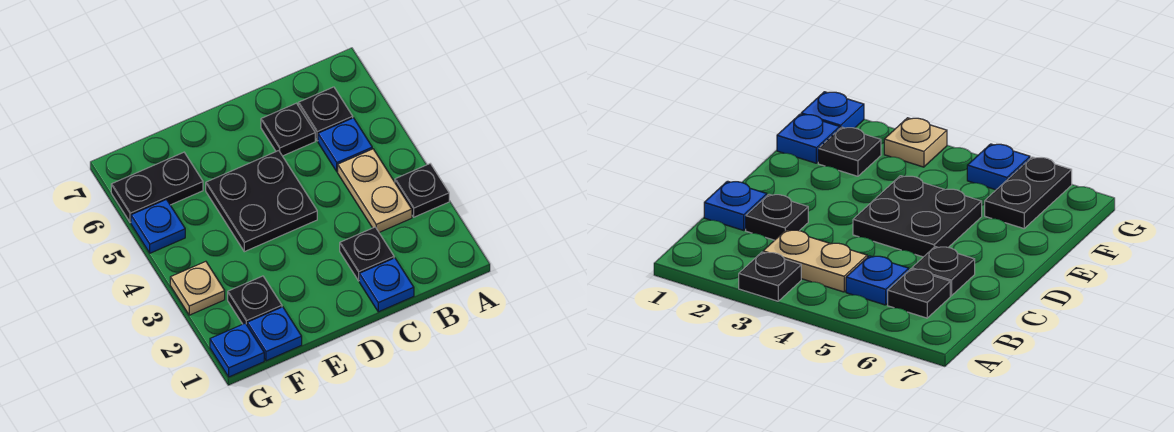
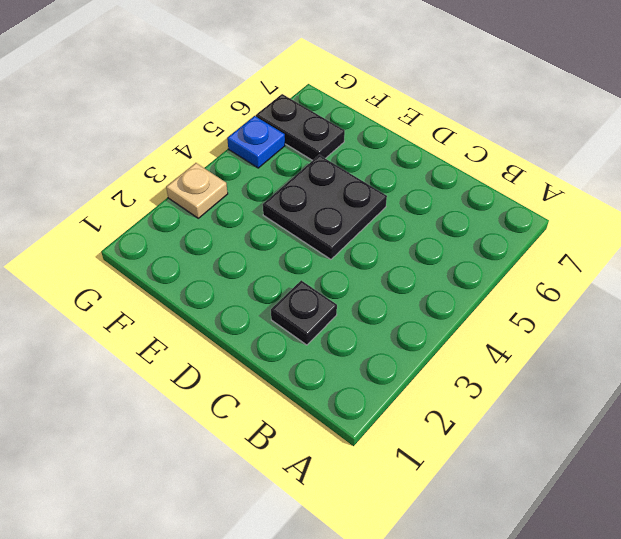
none -> black 1x1 plate [395,164,449,217]
none -> tan 1x2 plate [338,149,412,232]
none -> blue 1x1 plate [318,118,372,172]

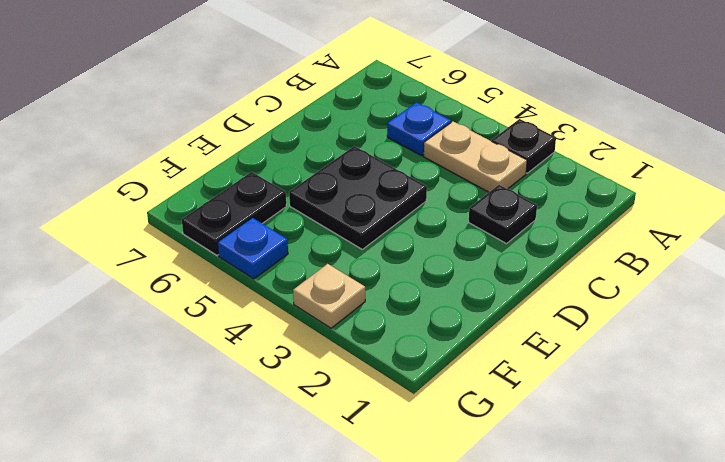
none -> black 1x1 plate [298,87,353,141]
none -> blue 1x1 plate [359,258,414,312]
none -> black 1x1 plate [261,103,315,156]

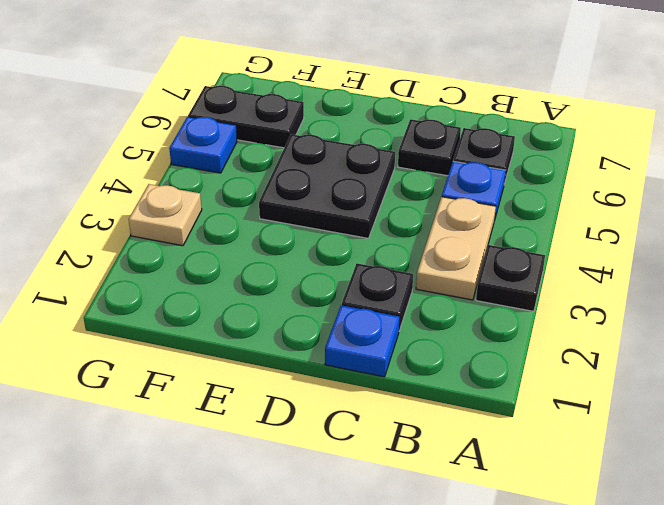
none -> blue 1x1 plate [247,307,302,361]
none -> black 1x1 plate [228,276,282,325]
none -> blue 1x1 plate [210,323,264,377]

